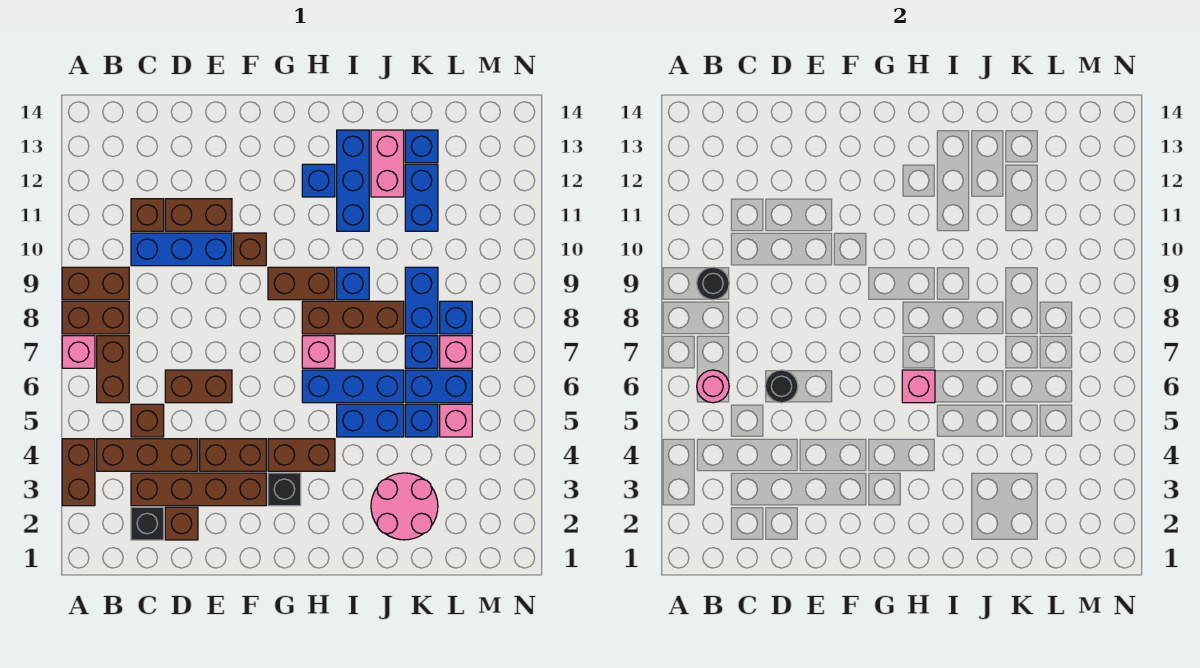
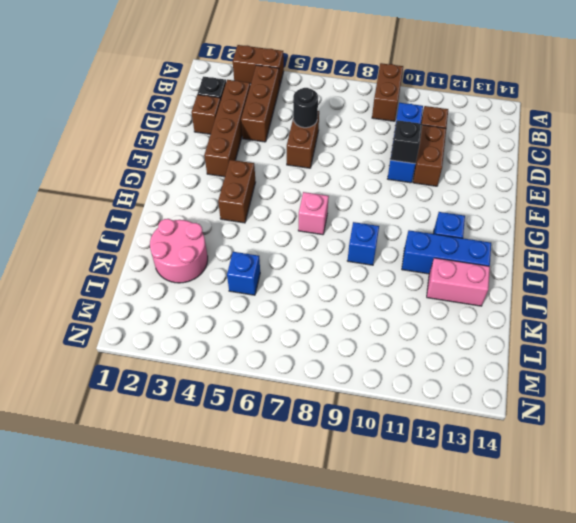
black 1x1 brick [391,120,422,164] -> black 1x1 brick moved to [268,473,301,506]
none -> pink 1x1 brick [62,336,95,368]
none -> brown 1x2 brick [62,301,129,334]
none -> brown 1x2 brick [97,336,129,403]
none -> brown 1x1 brick [131,404,164,437]

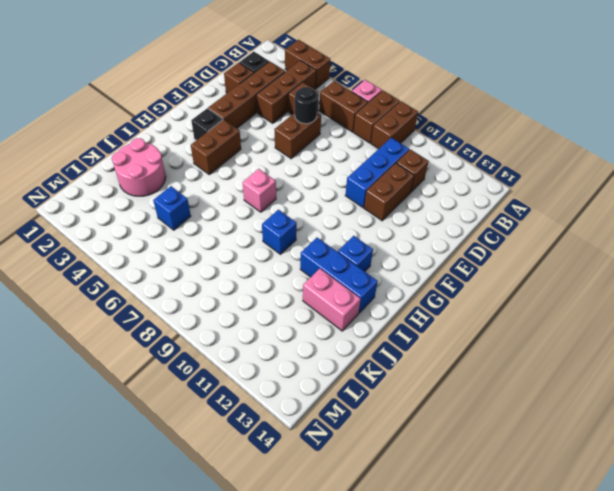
none -> brown 1x2 brick [200,439,266,471]
none -> brown 1x1 brick [234,233,266,266]
none -> brown 1x2 brick [268,267,335,300]
none -> blue 1x3 brick [302,370,404,403]

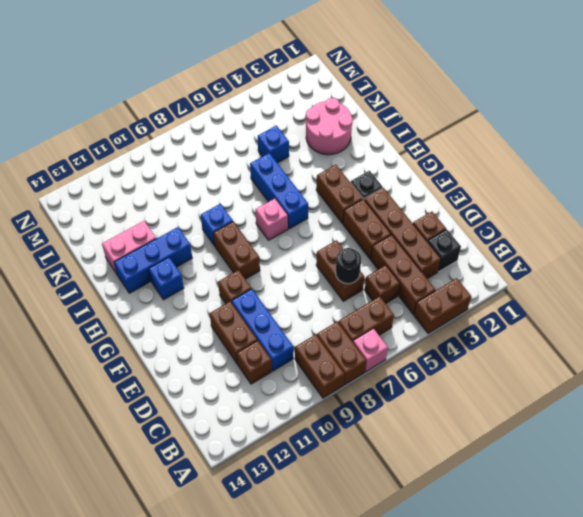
none -> brown 1x3 brick [302,301,404,334]
none -> blue 1x2 brick [337,404,404,437]
none -> blue 1x2 brick [405,370,472,403]
none -> blue 1x1 brick [405,336,438,368]

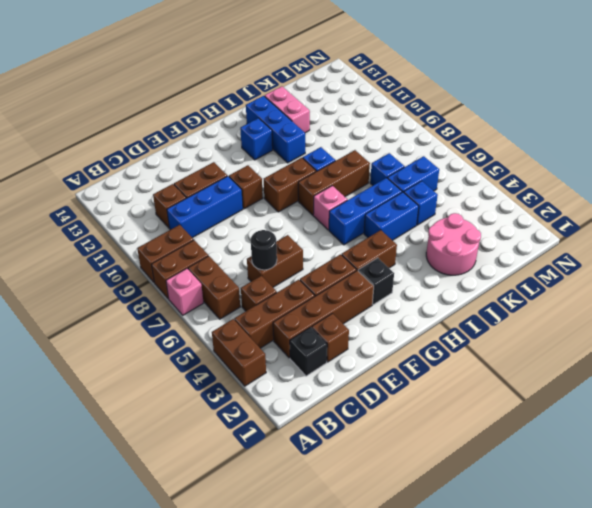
none -> blue 1x2 brick [405,267,438,334]
none -> blue 1x2 brick [405,164,438,231]
none -> blue 1x1 brick [405,130,438,163]
none -> pink 1x1 brick [440,404,472,437]

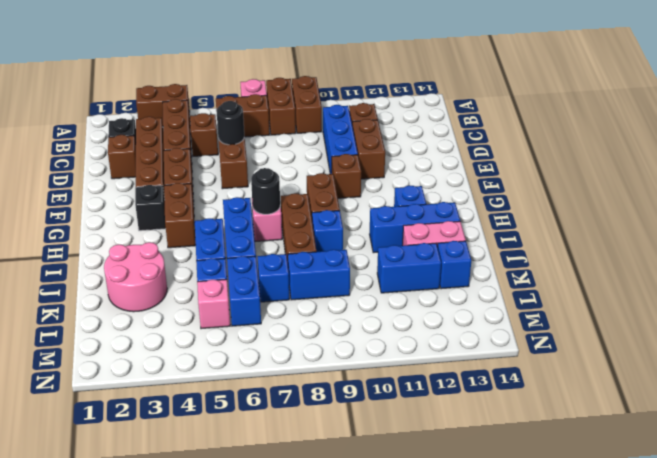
black 1x1 round brick [251,168,280,214] -> black 1x1 round brick moved to [697,267,729,300]
none -> pink 1x1 brick [440,336,472,368]
none -> blue 1x1 brick [440,301,472,334]
none -> pink 1x1 round brick [697,370,729,403]
none -> pink 1x1 brick [902,370,935,403]

